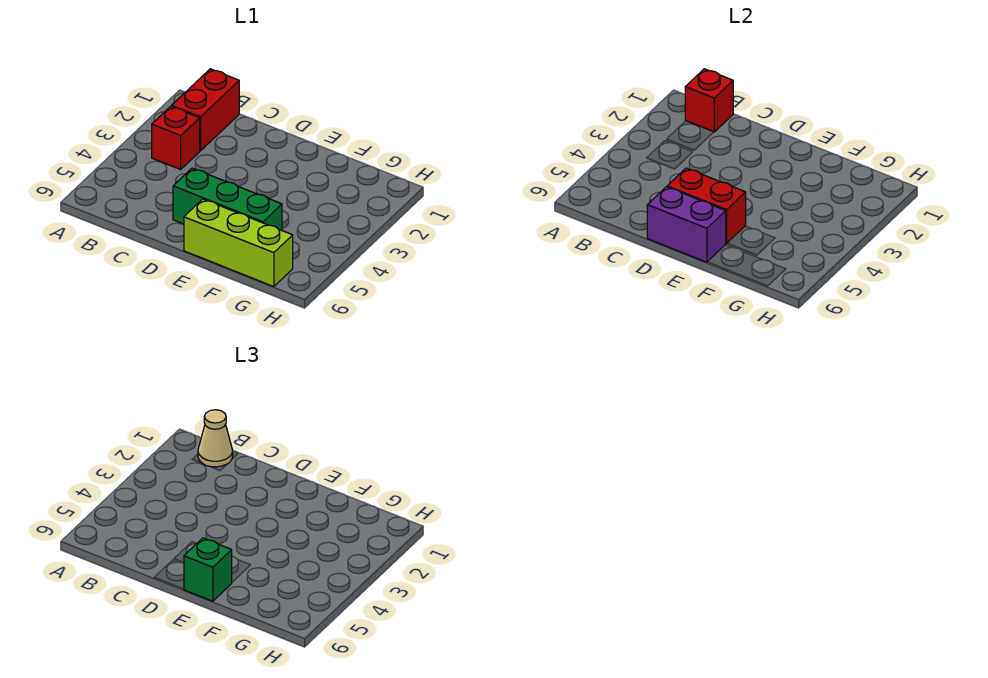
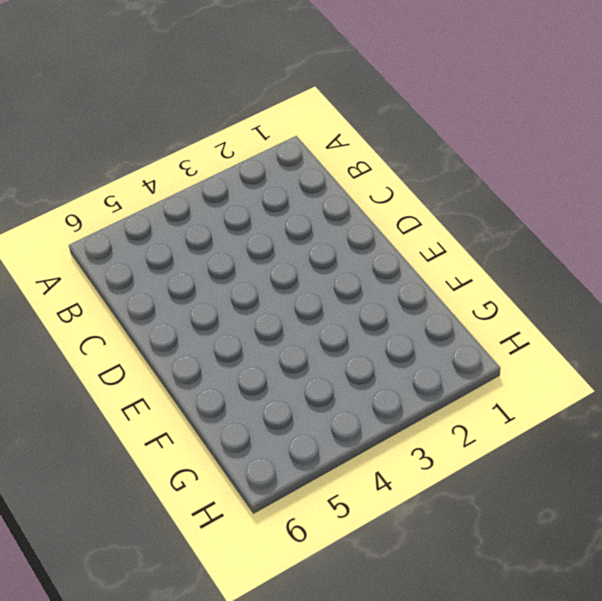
none -> red 1x2 brick [172,69,239,151]
none -> red 1x1 brick [152,106,200,169]

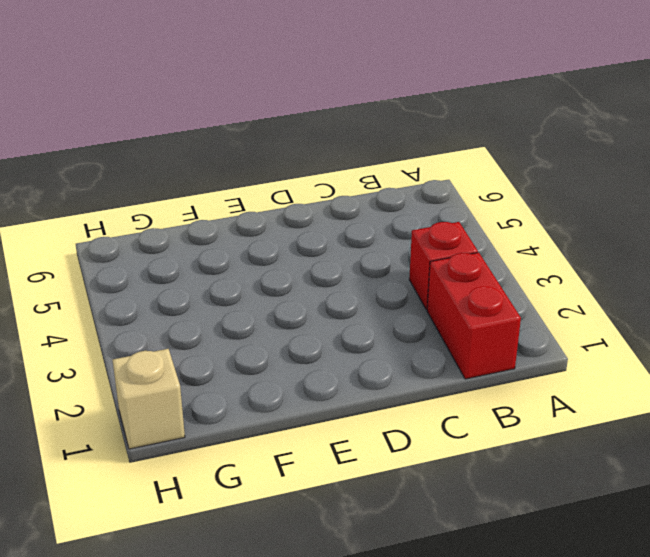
tan 1x1 brick [113,349,185,449] -> none
none -> green 1x3 brick [173,168,282,230]
none -> lime 1x3 brick [184,199,293,287]

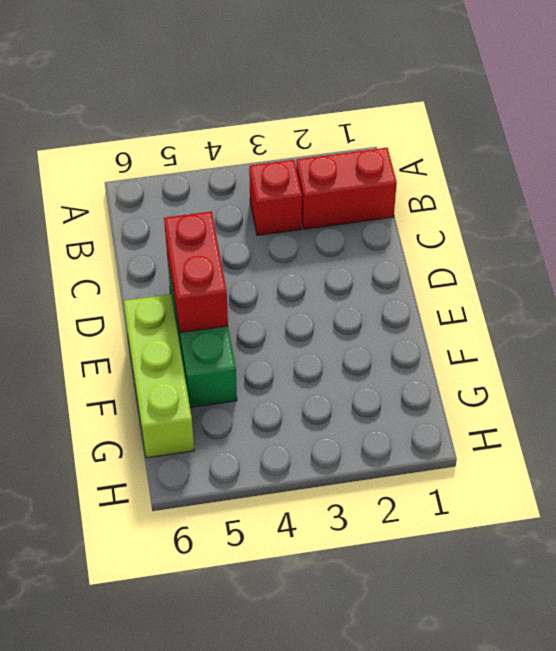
none -> red 1x1 brick [685,69,733,132]
none -> purple 1x2 brick [647,187,726,262]

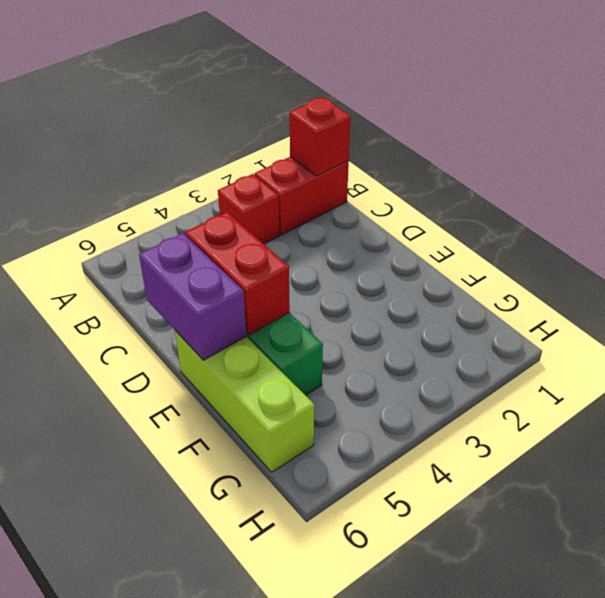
none -> tan 1x1 cone [198,410,233,467]
none -> green 1x1 brick [184,538,232,601]

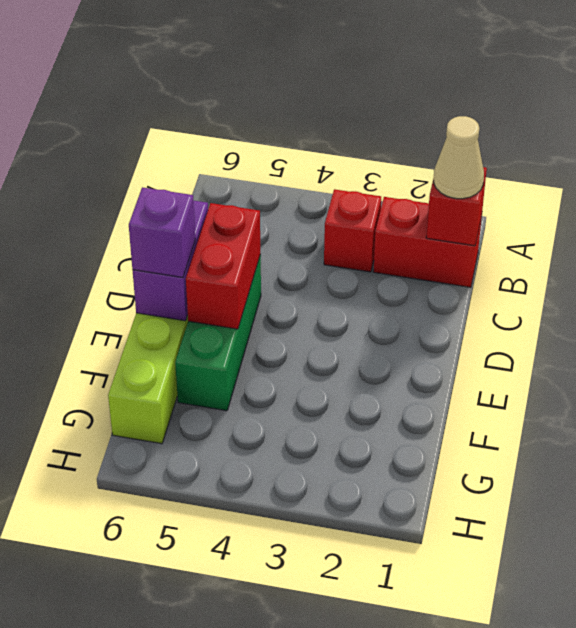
purple 1x1 brick [129,187,195,277] -> green 1x1 brick [184,538,232,601]

